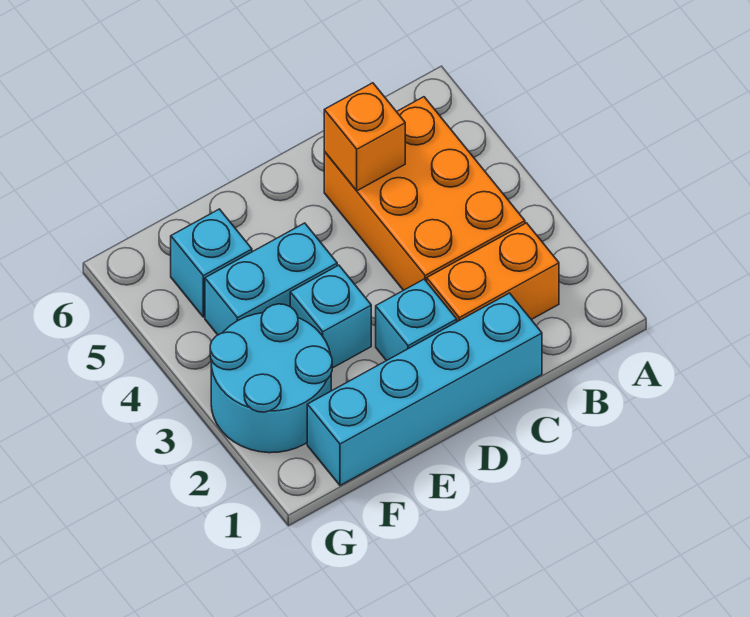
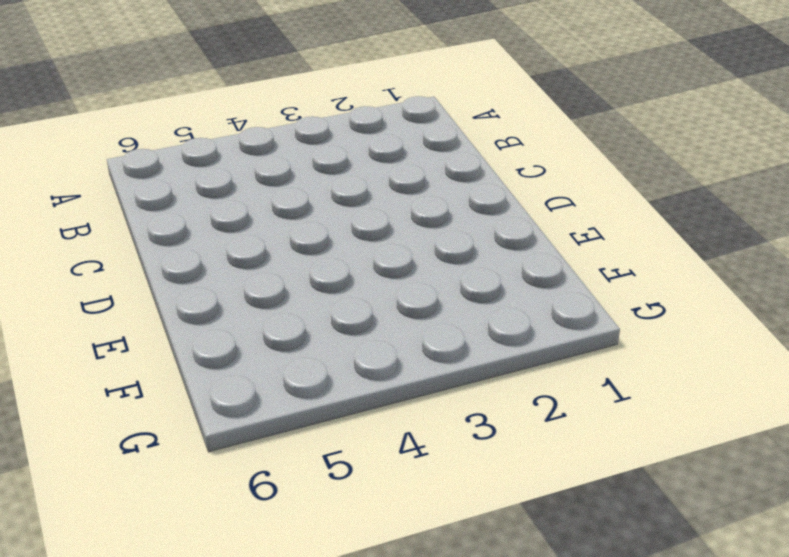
none -> orange 1x2 brick [427,223,559,322]
none -> orange 2x3 brick [324,97,525,290]

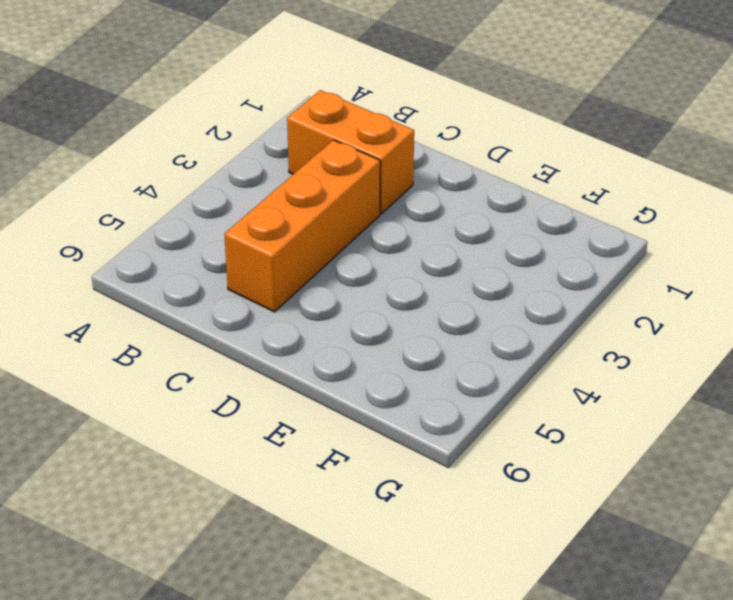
orange 1x3 brick [224,140,380,312] -> orange 2x3 brick [324,97,525,290]
none -> cyan 1x4 brick [307,293,542,485]
none -> cyan 1x1 brick [376,279,457,361]

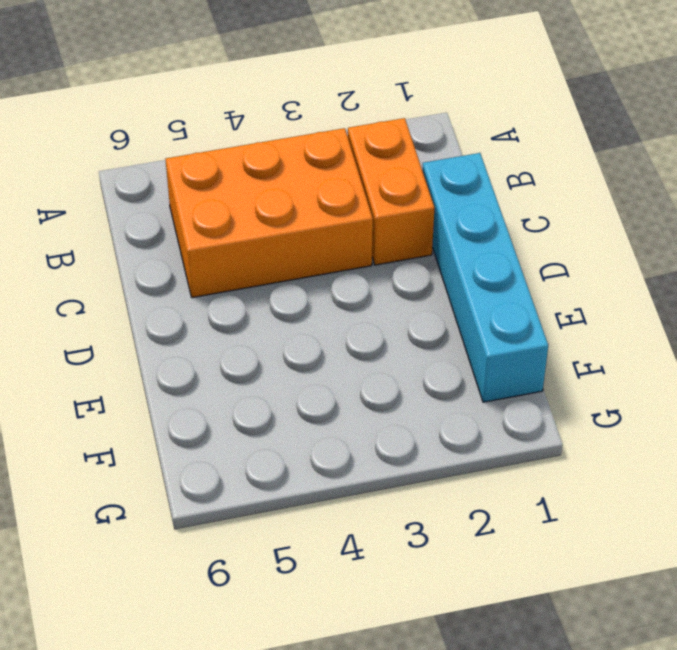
none -> cyan 1x1 brick [376,279,457,361]
none -> cyan 1x1 brick [290,265,371,368]

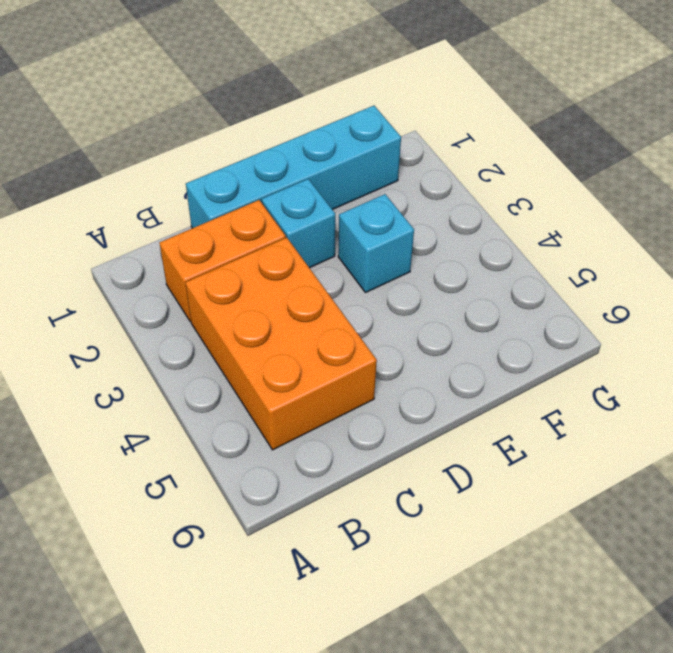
none -> cyan 1x2 brick [205,223,337,335]
none -> cyan 2x2 round brick [210,304,332,453]

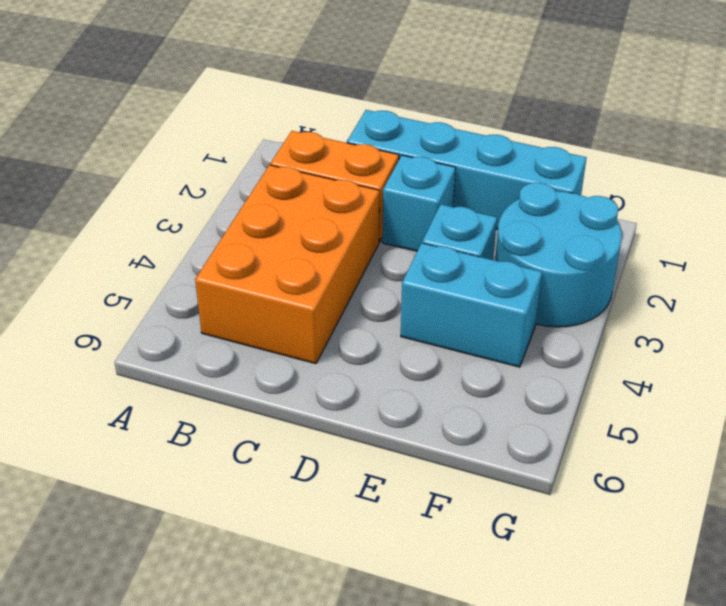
none -> cyan 1x1 brick [171,209,252,317]
none -> orange 1x1 brick [324,83,405,191]

